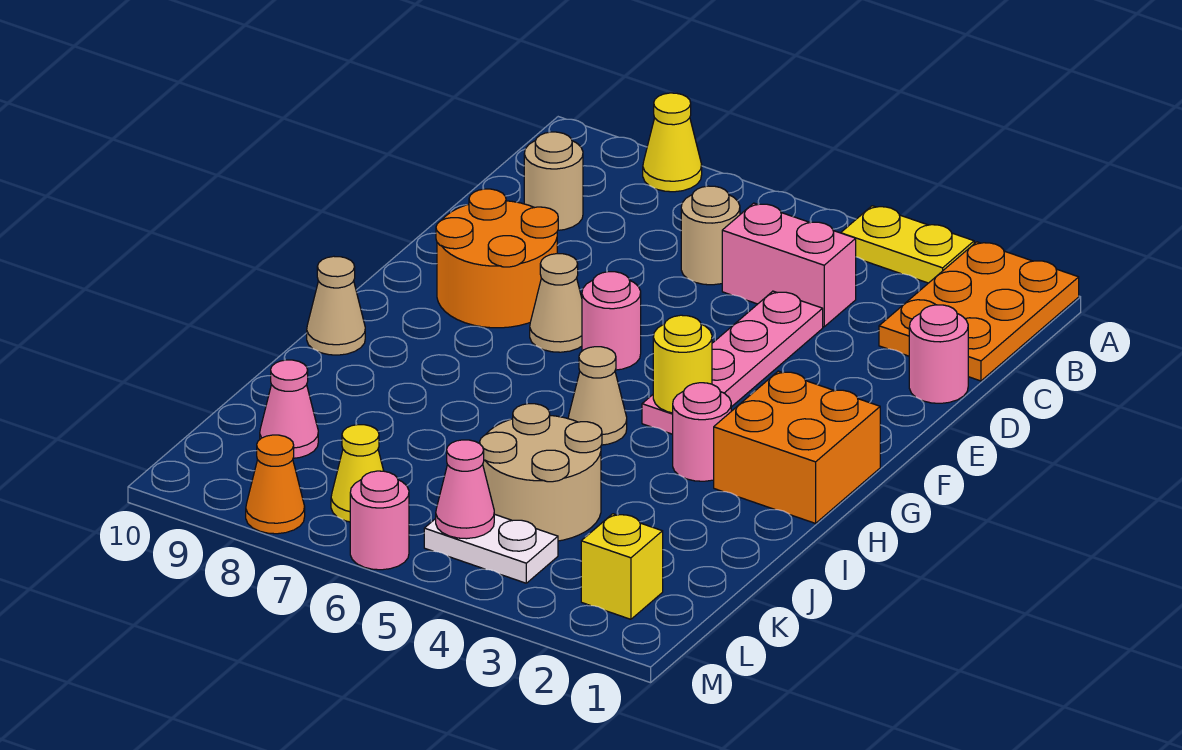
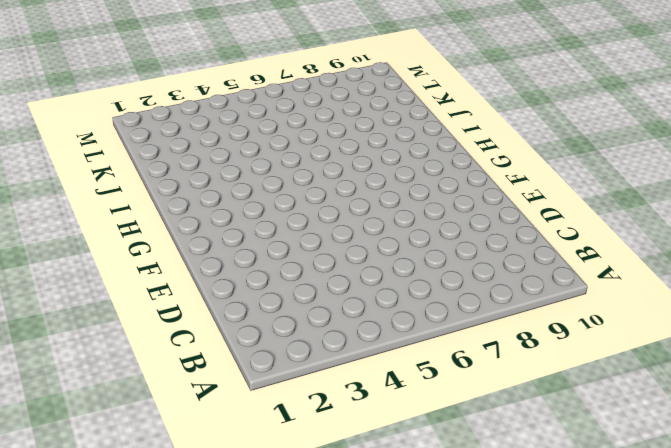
none -> orange 2x3 plate [879,242,1079,381]
none -> yellow 1x2 plate [841,206,974,283]
none -> yellow 1x1 cone [643,93,702,192]

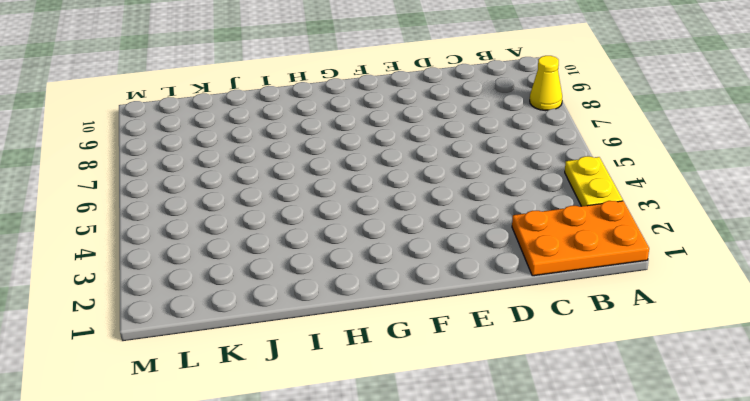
none -> pink 1x2 brick [722,203,856,327]
none -> tan 1x1 round brick [681,186,740,285]
none -> tan 1x1 round brick [524,132,583,230]

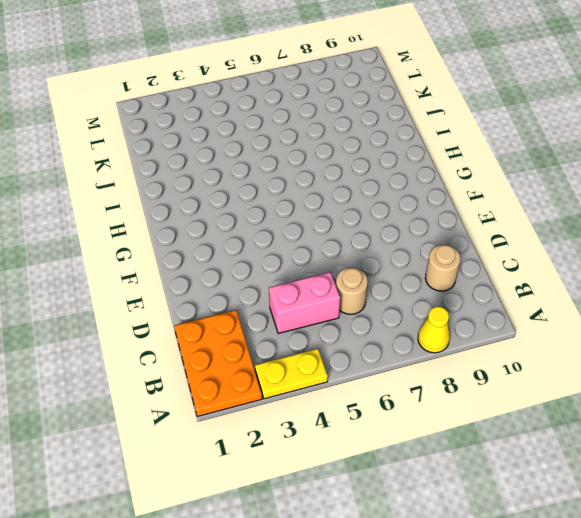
none -> pink 1x1 round brick [909,305,968,403]
none -> pink 1x4 plate [642,291,823,434]
none -> orange 2x2 round brick [436,189,558,328]

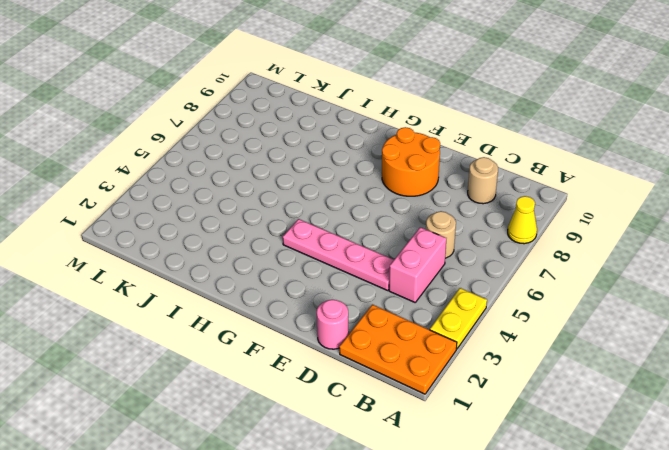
none -> pink 1x1 round brick [582,272,641,370]
none -> tan 1x1 cone [530,254,582,352]
none -> orange 2x2 brick [714,371,880,523]

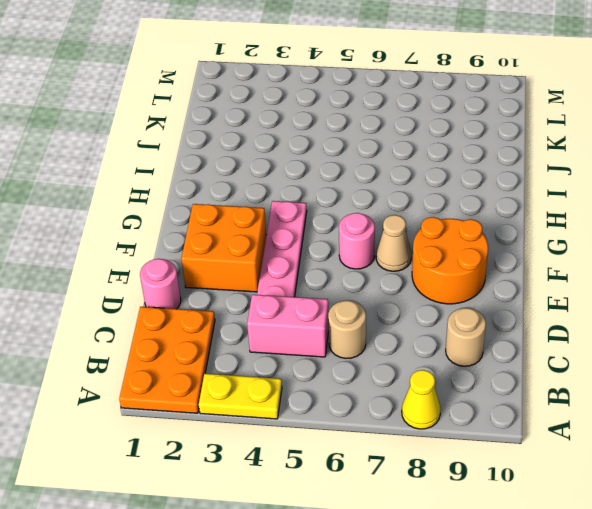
orange 2x2 brick [181,204,266,292] -> orange 2x2 brick moved to [714,371,880,523]
none -> pink 1x1 round brick [673,383,731,481]
none -> tan 1x1 cone [568,347,627,445]
none -> tan 1x1 cone [307,256,365,355]

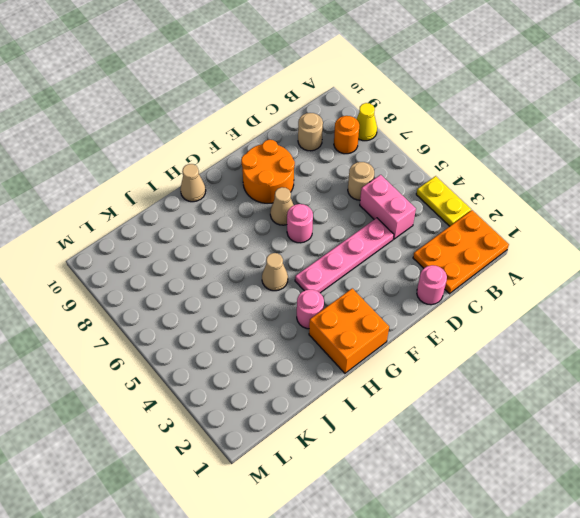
orange 1x1 round brick [334,116,359,154] -> none
none -> tan 2x2 round brick [480,404,602,541]
none -> pink 1x1 cone [260,360,318,458]
none -> yellow 1x1 brick [581,514,663,619]

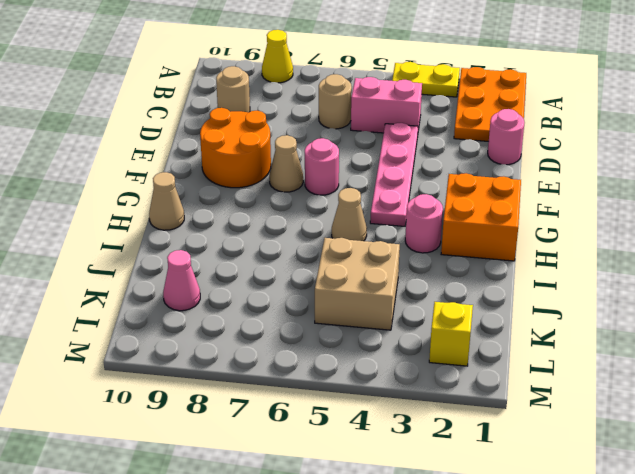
tan 2x2 brick [315,238,400,330] -> tan 2x2 round brick [480,404,602,541]
none -> white 1x2 plate [424,514,558,583]
none -> yellow 1x1 cone [331,425,384,522]
none -> pink 1x1 round brick [350,471,409,570]

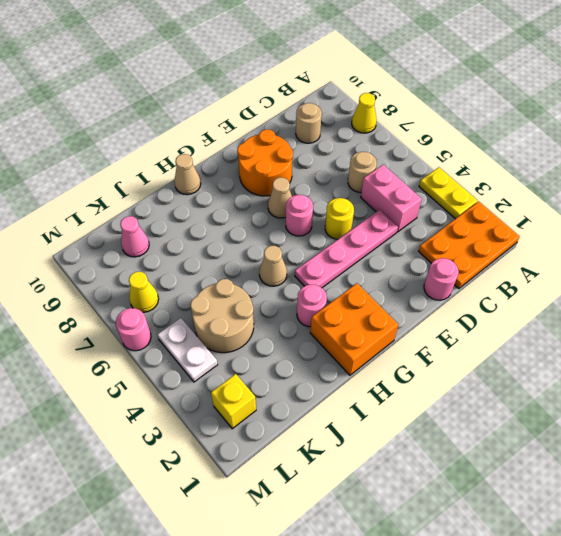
yellow 1x1 round brick [325,198,354,239] -> yellow 1x1 round brick moved to [653,315,712,413]
none -> orange 1x1 cone [246,435,305,534]
none -> pink 1x1 cone [436,440,494,539]

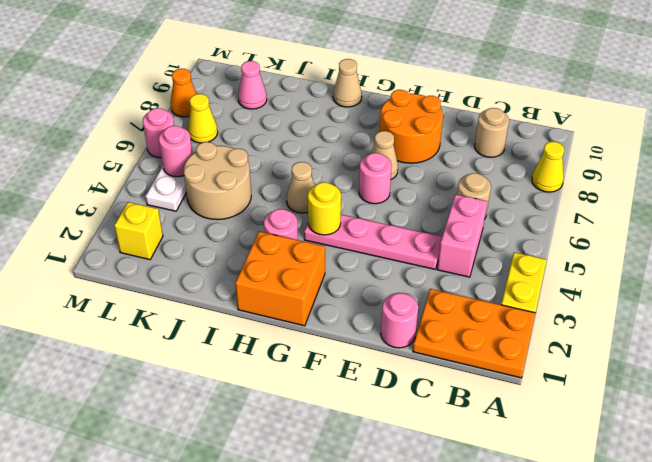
pink 1x1 round brick [159,126,192,177] -> pink 1x1 cone [436,440,494,539]

